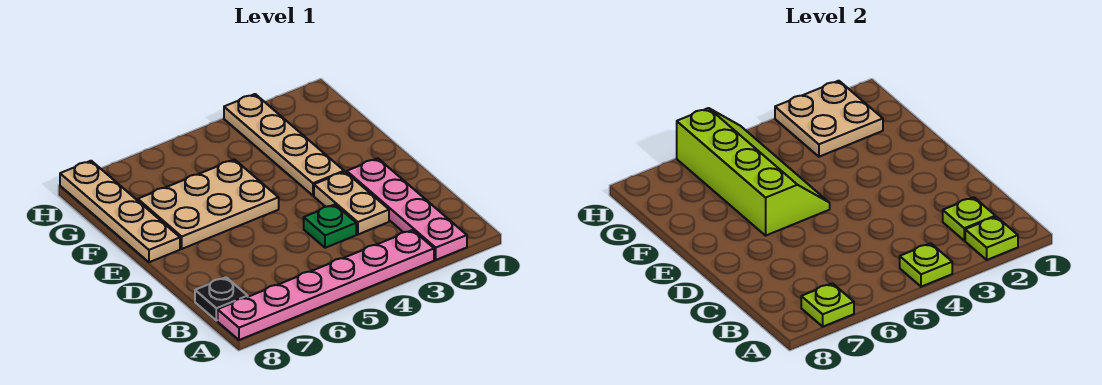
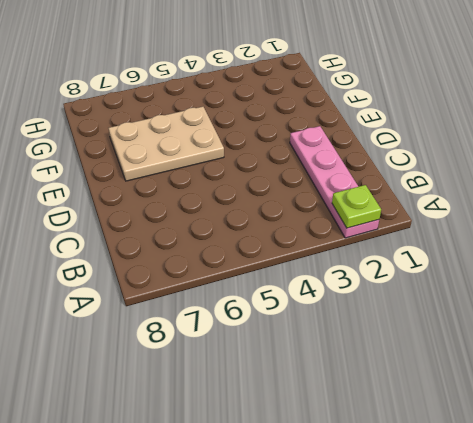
none -> pink 1x6 plate [218,230,434,340]
none -> black 1x1 plate [195,277,248,321]
none -> tan 1x2 plate [314,172,389,234]

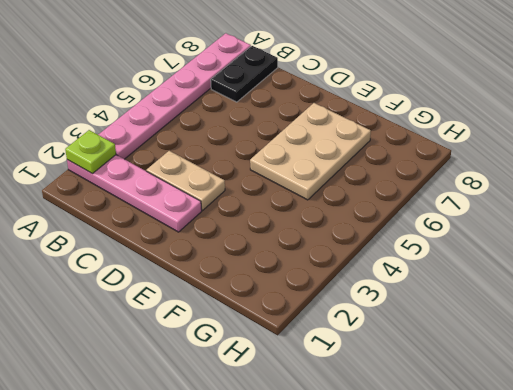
black 1x2 plate [211,46,278,102] -> black 1x1 plate [195,277,248,321]
none -> green 1x1 plate [304,205,356,248]
none -> tan 1x4 plate [224,94,344,196]
none -> tan 1x4 plate [60,161,180,262]

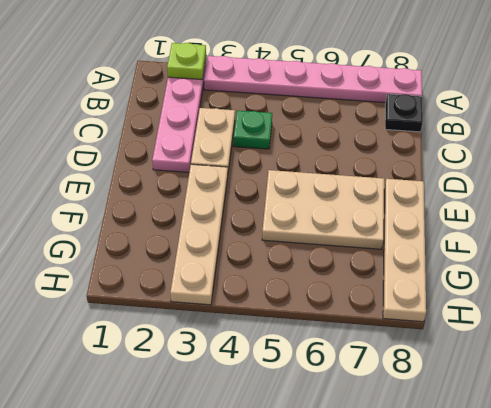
none -> lime 1x1 plate [900,243,952,287]
none -> lime 1x1 plate [801,283,854,327]
none -> lime 1x1 plate [943,197,995,240]

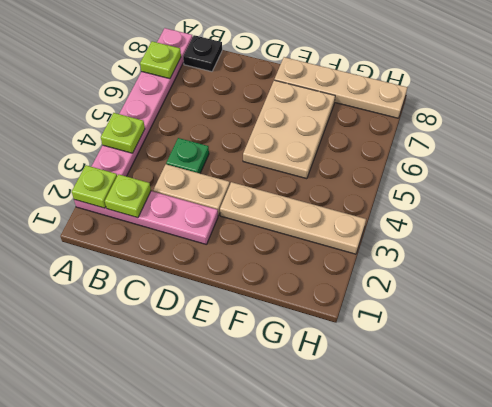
none -> lime 2x4 slope [677,108,830,236]
none -> tan 2x2 plate [775,81,883,157]

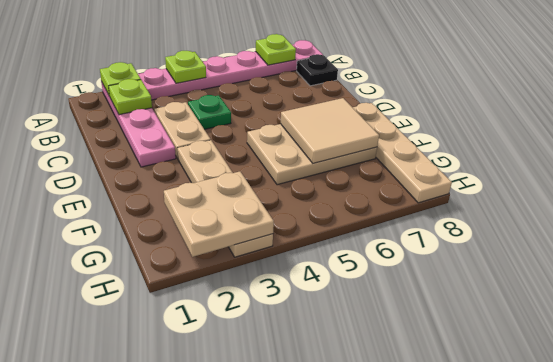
tan 2x2 tile [281,98,379,163] -> lime 2x4 slope [677,108,830,236]

